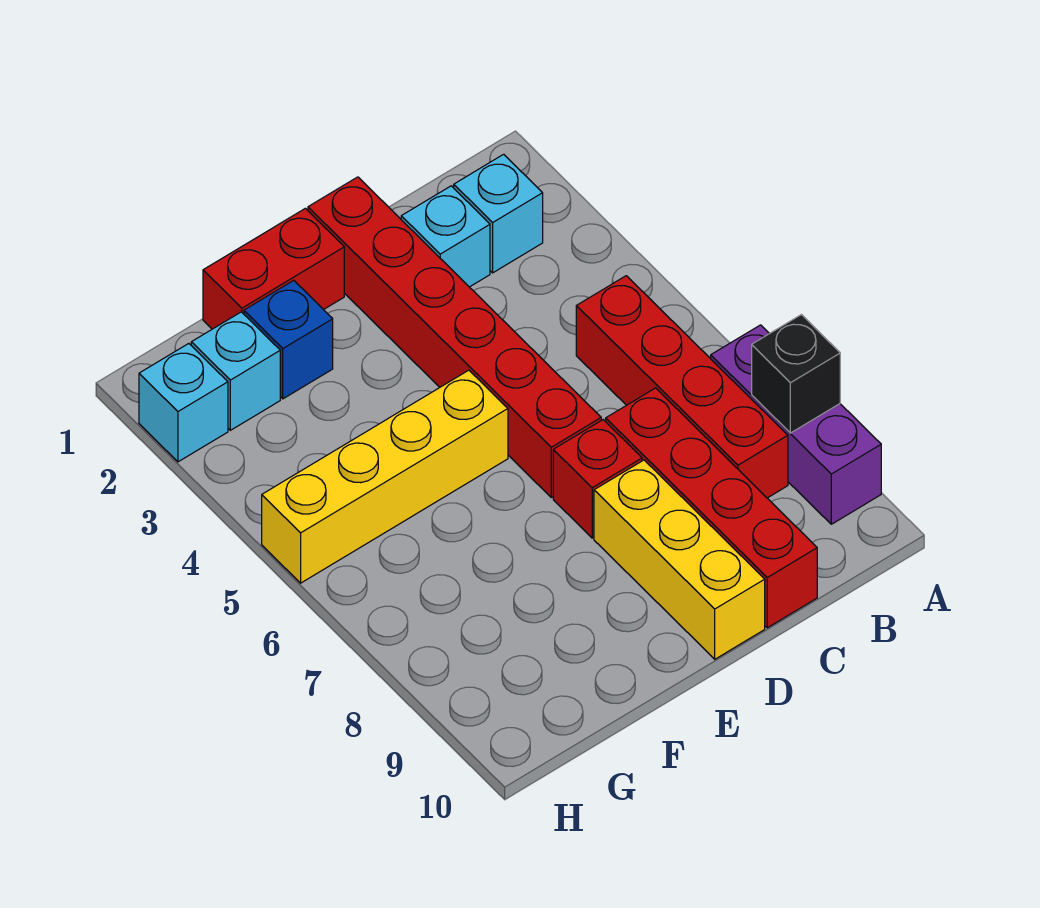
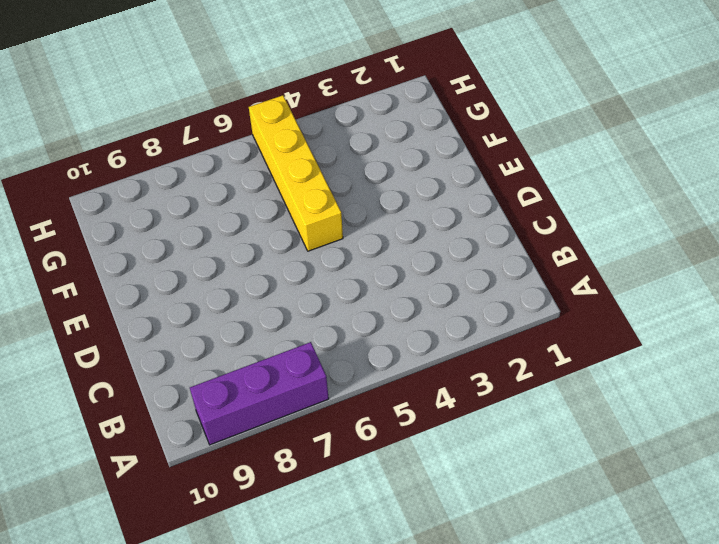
none -> cyan 1x1 brick [454,154,543,273]
none -> red 1x4 brick [576,276,788,498]
none -> cyan 1x1 brick [401,186,490,287]

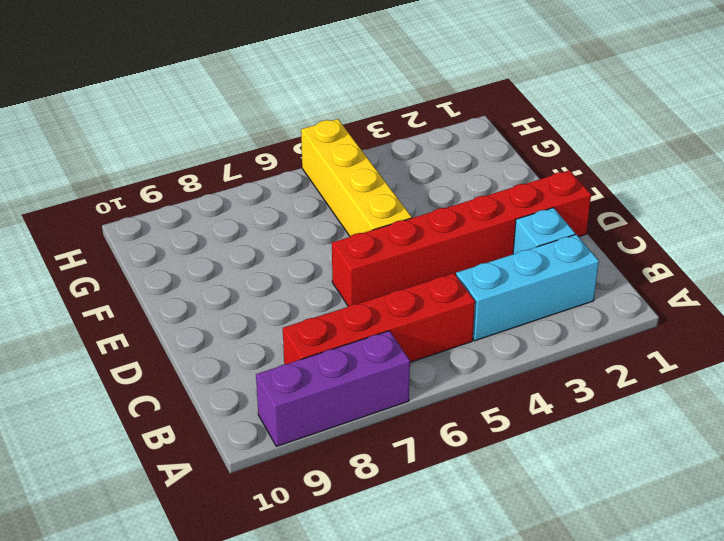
cyan 1x3 brick [456,234,599,341] -> cyan 1x1 brick [454,154,543,273]
none -> red 1x4 brick [606,388,817,628]
none -> red 1x1 brick [553,420,642,538]
none -> yellow 1x3 brick [594,460,765,659]

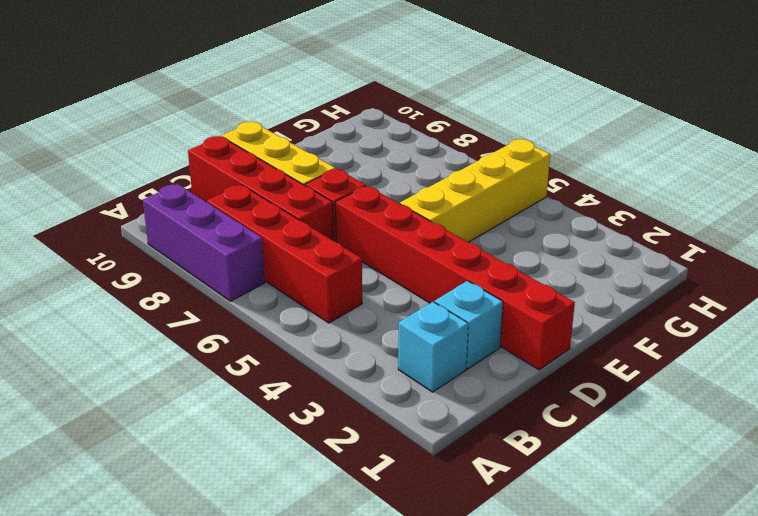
none -> red 1x2 brick [203,208,344,329]
none -> blue 1x1 brick [244,280,333,399]
none -> cyan 1x1 brick [191,312,280,430]

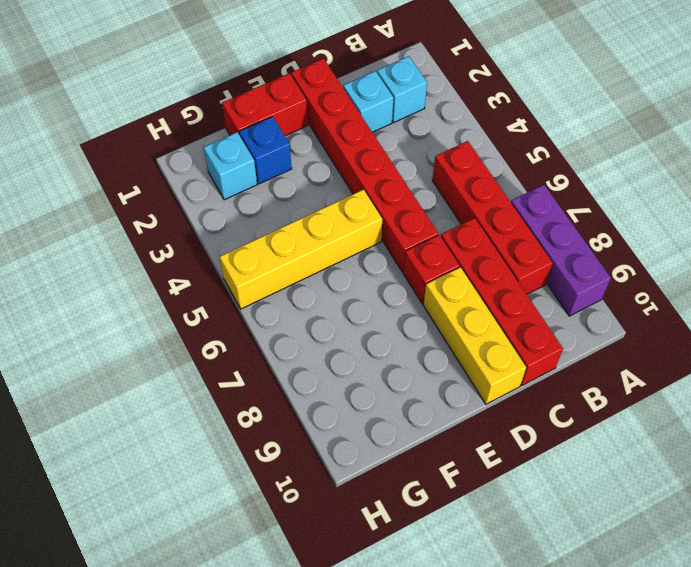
none -> cyan 1x1 brick [139,344,228,462]
none -> black 1x1 brick [752,315,840,433]

